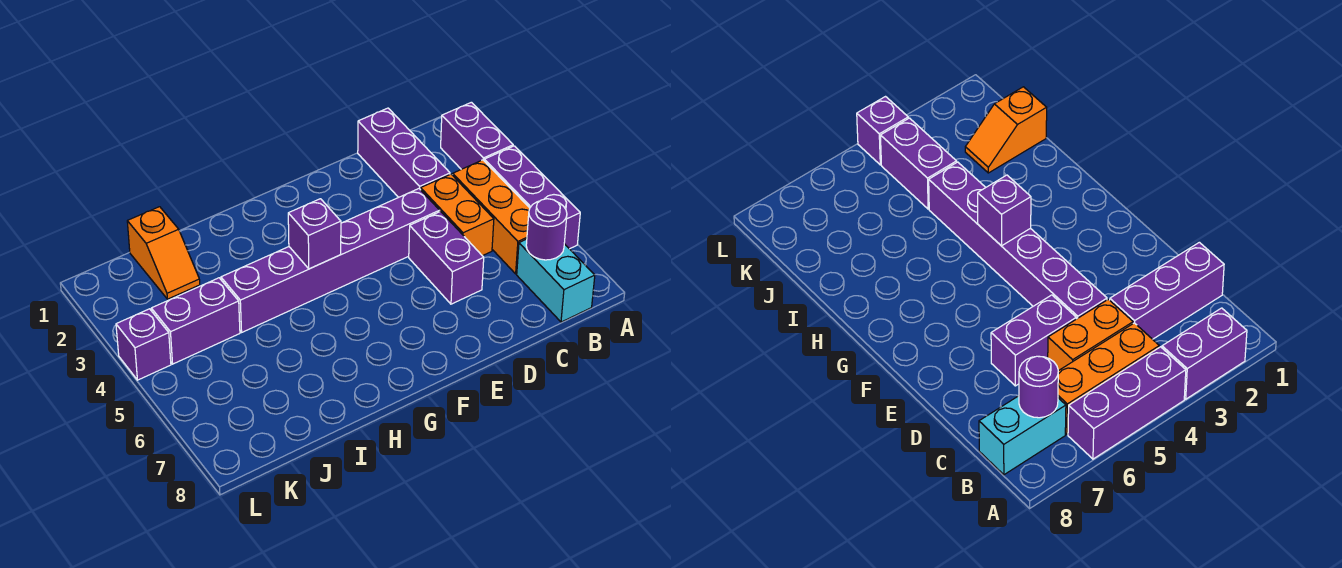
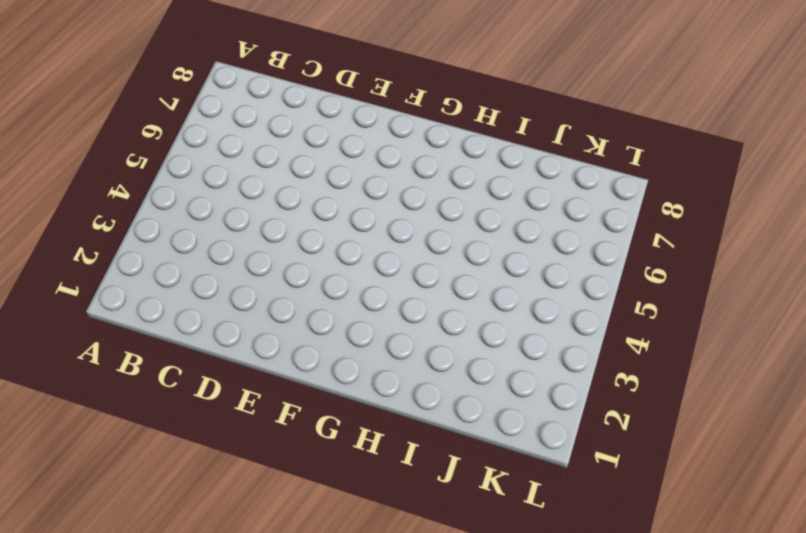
none -> purple 1x2 brick [441,102,513,169]
none -> purple 1x3 brick [484,146,580,249]
none -> orange 1x3 brick [453,160,530,274]

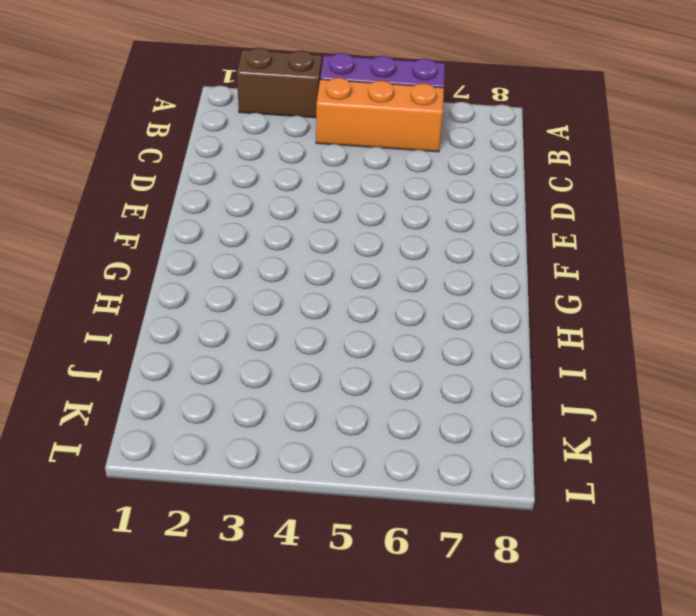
brown 1x2 brick [237,48,322,118] -> purple 1x2 brick [441,102,513,169]
none -> cyan 1x2 brick [517,239,595,322]
none -> purple 1x3 brick [358,108,450,197]
none -> orange 1x2 brick [421,174,494,256]

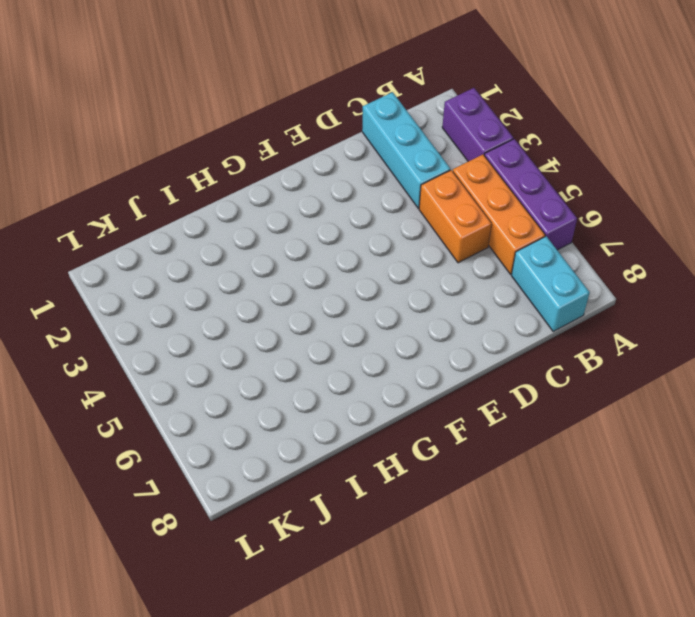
cyan 1x3 brick [362,92,450,208] -> purple 1x3 brick [358,108,450,197]
none -> purple 1x6 brick [221,189,440,332]
none -> purple 1x2 brick [409,212,484,304]
none -> orange 1x2 slope [127,207,200,299]

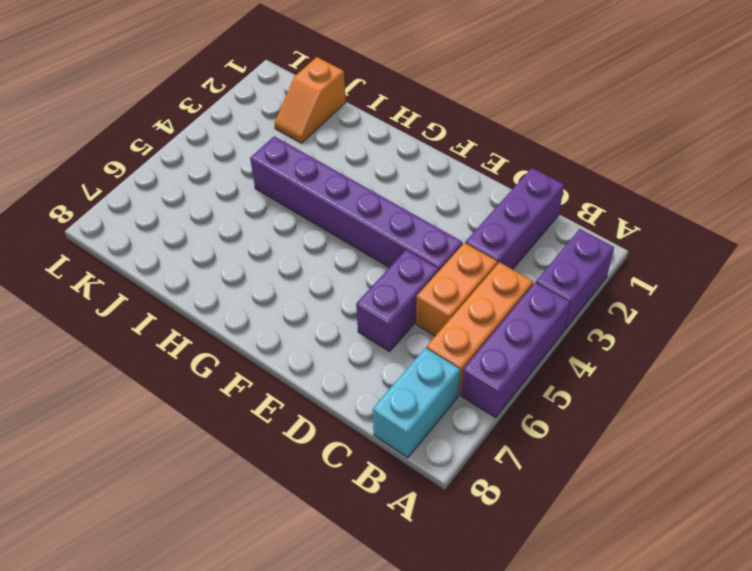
none -> purple 1x2 brick [151,278,240,364]
none -> purple 1x1 brick [116,309,171,380]
none -> purple 1x1 round brick [526,199,567,260]

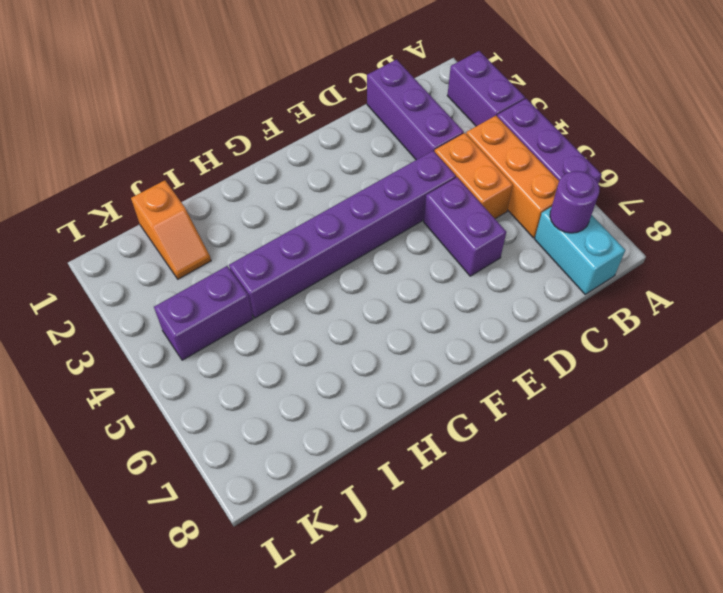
none -> purple 1x1 brick [116,309,171,380]
none -> purple 1x1 brick [288,199,341,269]

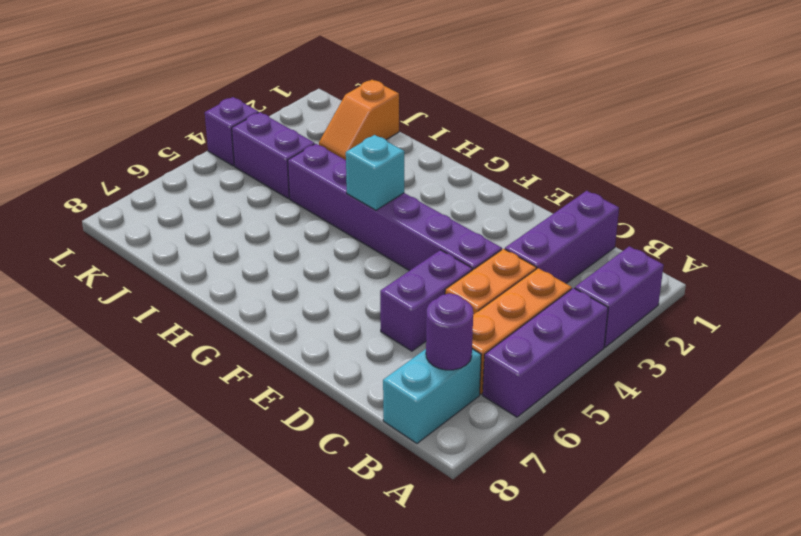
cyan 1x1 brick [346,135,404,210] -> purple 1x1 brick [288,199,341,269]

